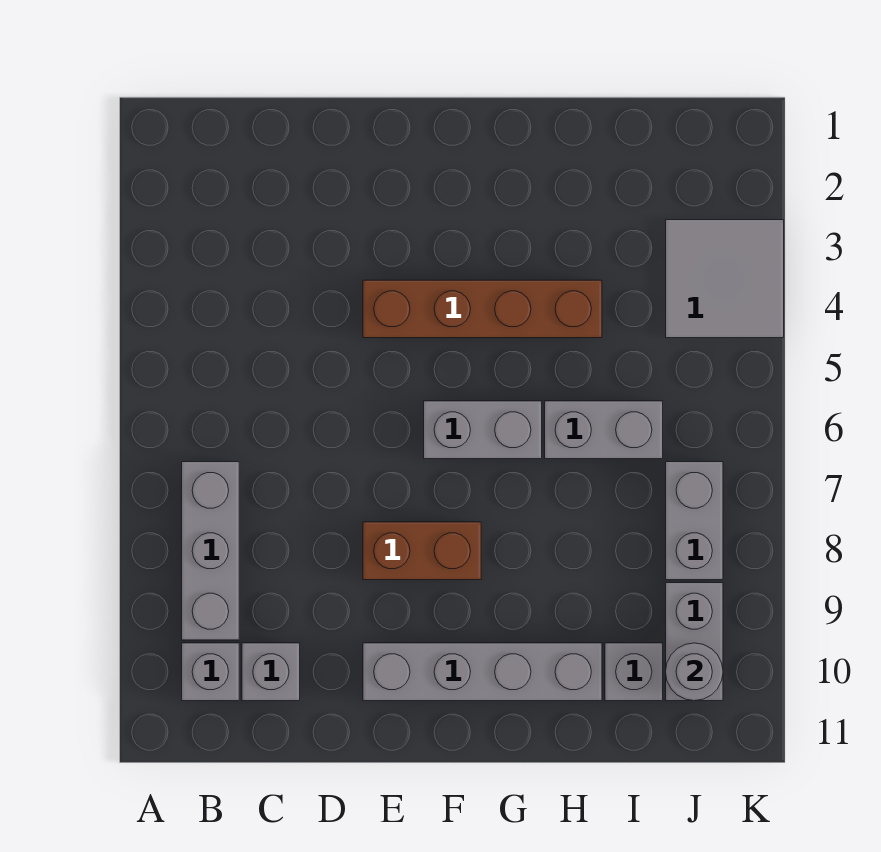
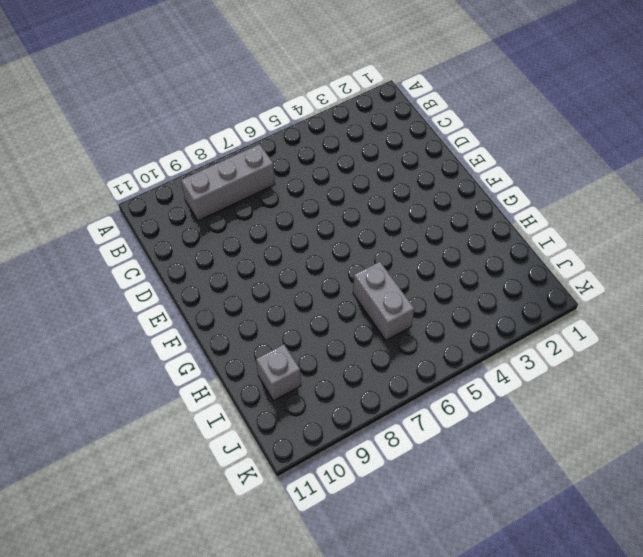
none -> grey 1x1 brick [182,643,239,701]
none -> grey 1x1 brick [242,643,300,701]
none -> brown 1x4 brick [363,280,602,338]

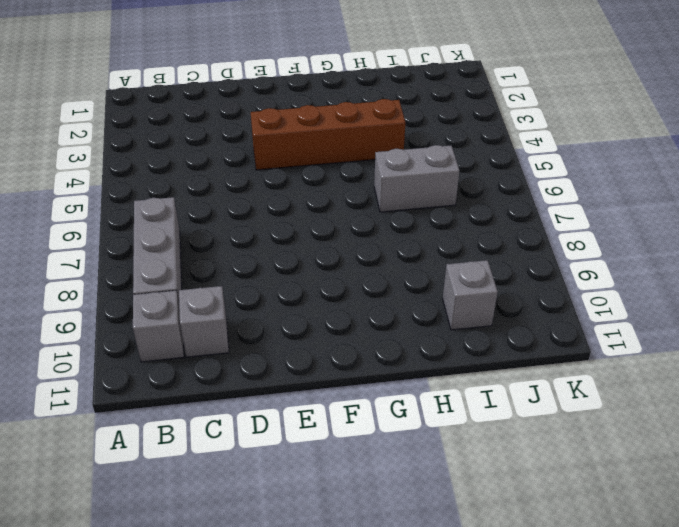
none -> brown 1x2 brick [363,522,481,580]
none -> grey 1x4 brick [363,643,602,701]
none -> grey 1x2 brick [424,401,542,459]

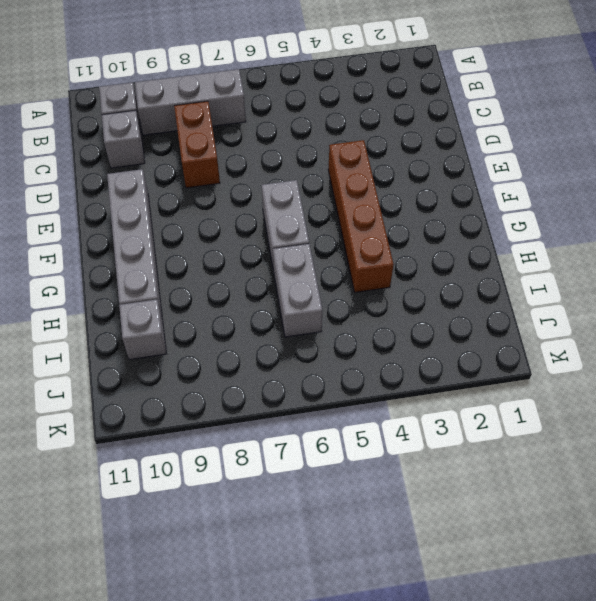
brown 1x2 brick [174,101,220,188] -> brown 1x2 brick moved to [363,522,481,580]
none -> grey 2x2 tile [666,220,784,338]
none -> grey 1x2 brick [666,462,723,580]
none -> grey 1x2 brick [666,583,723,701]

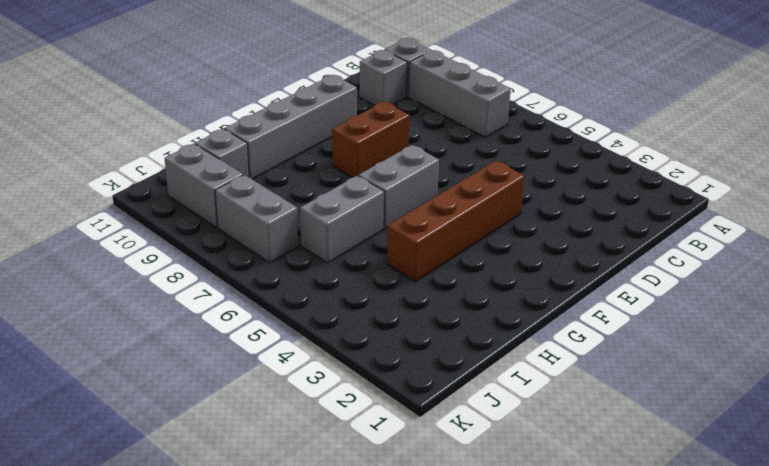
none -> grey 2x2 tile [666,220,784,338]
none -> grey 1x1 round brick [666,643,723,701]

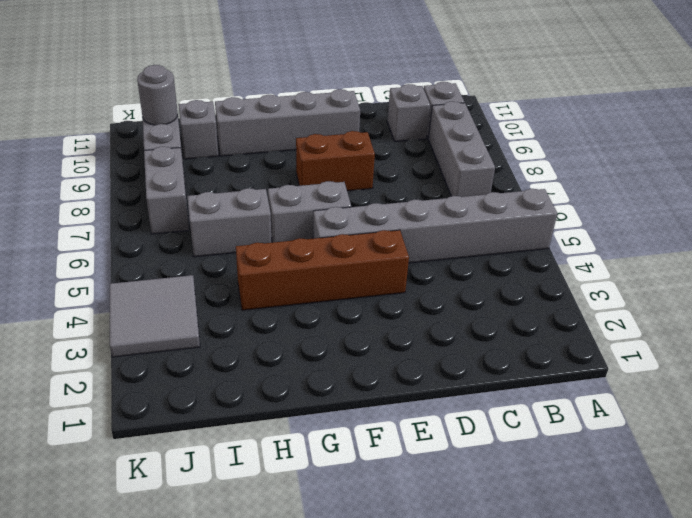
grey 1x6 brick [313,189,557,263] -> none

